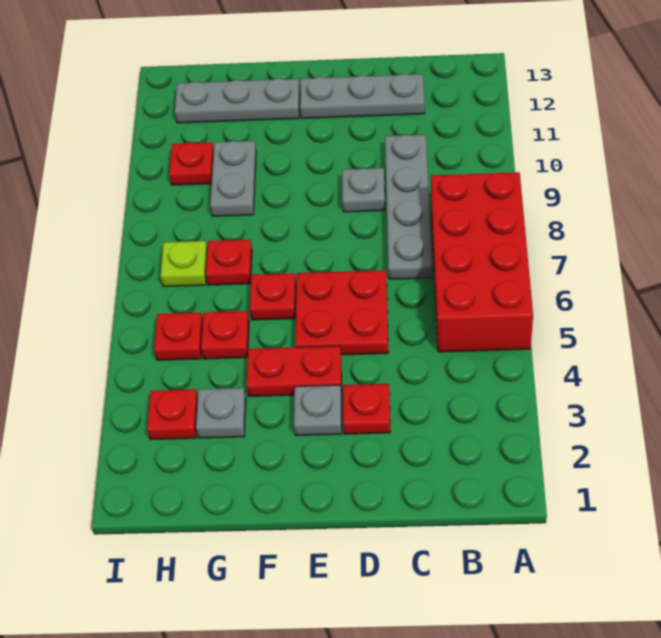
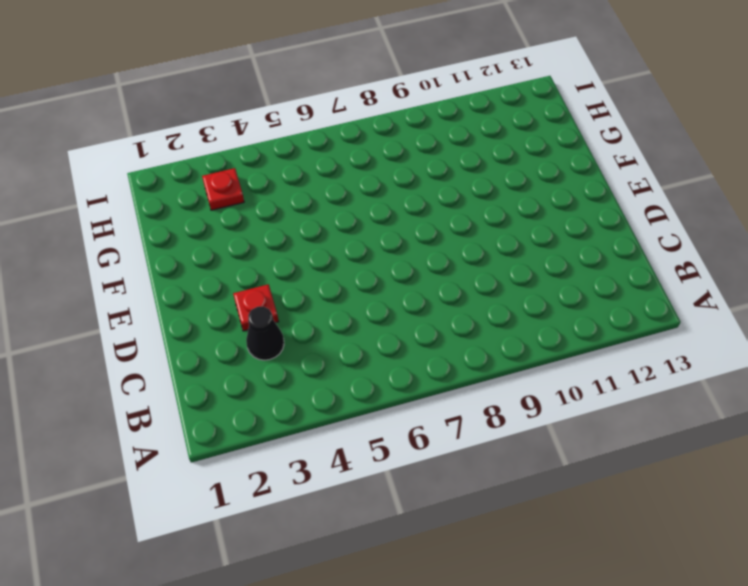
black 1x1 cone [246,307,284,360] -> none
none -> red 2x4 brick [431,172,533,352]
none -> grey 1x4 plate [385,135,432,279]
none -> grey 1x3 plate [300,74,425,118]

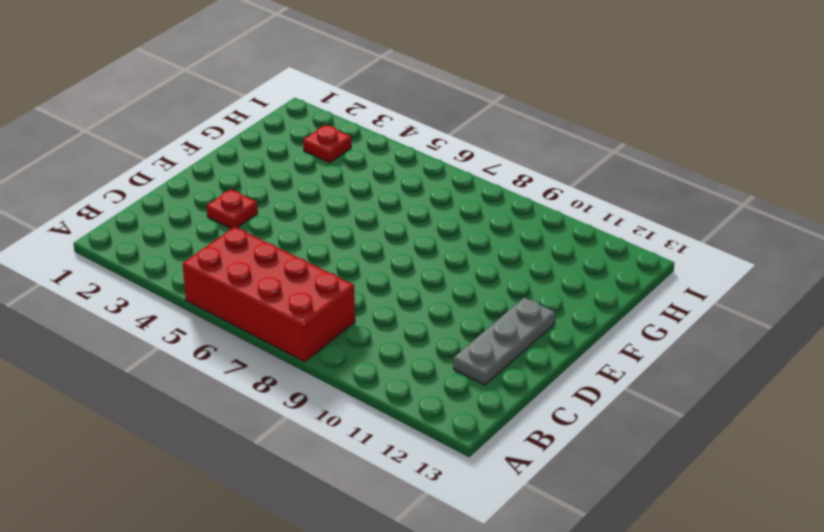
none -> grey 1x4 plate [385,135,432,279]
none -> red 2x2 plate [295,270,388,355]
none -> grey 1x1 plate [342,168,385,212]

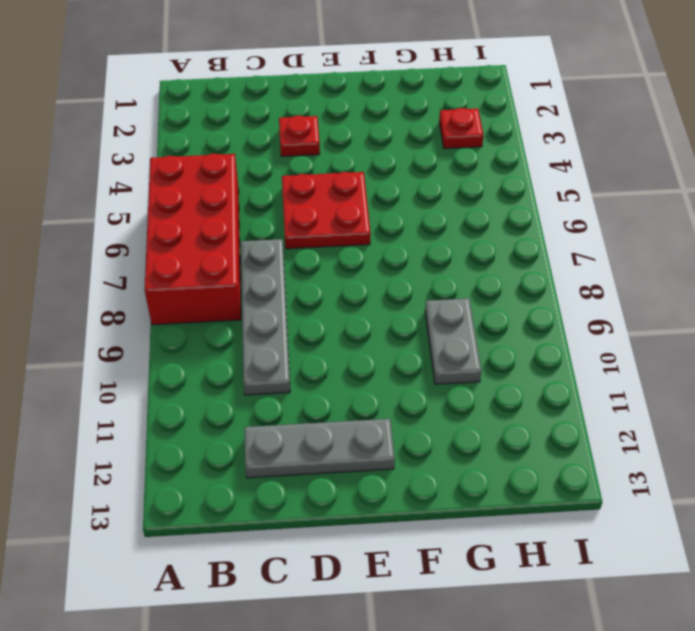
none -> grey 1x1 plate [342,168,385,212]
none -> grey 1x1 plate [294,385,342,436]
none -> red 1x2 plate [247,346,342,396]

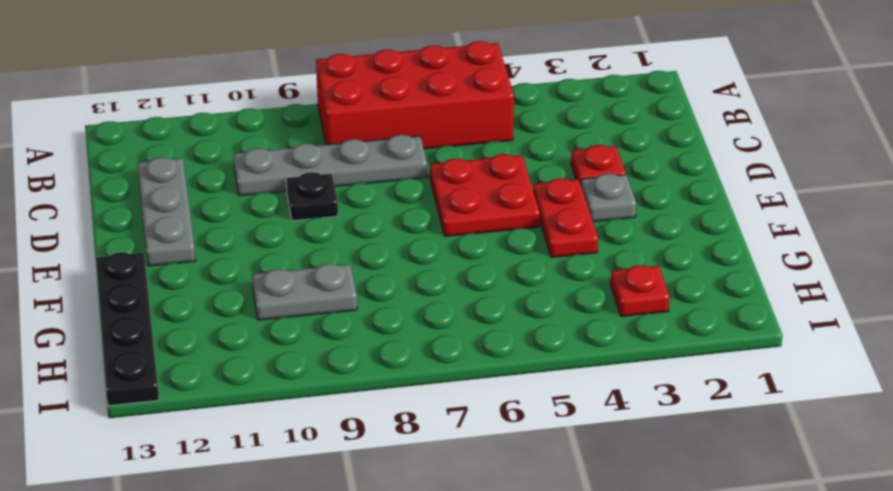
black 1x1 plate [286,172,338,221] -> grey 1x1 plate [342,168,385,212]
black 1x4 plate [96,252,159,406] -> none
none -> red 1x1 plate [250,273,296,320]
none -> grey 1x3 plate [175,78,300,123]
none -> grey 1x1 plate [196,388,246,438]

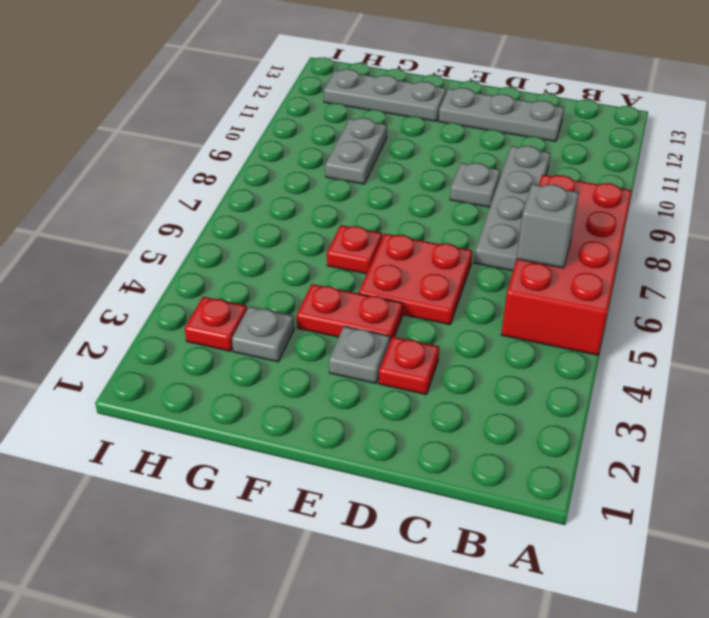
grey 1x1 brick [517,184,579,268] -> none
none -> red 1x1 plate [201,311,249,359]
none -> red 1x1 plate [206,239,252,285]
none -> red 1x1 plate [154,313,203,360]

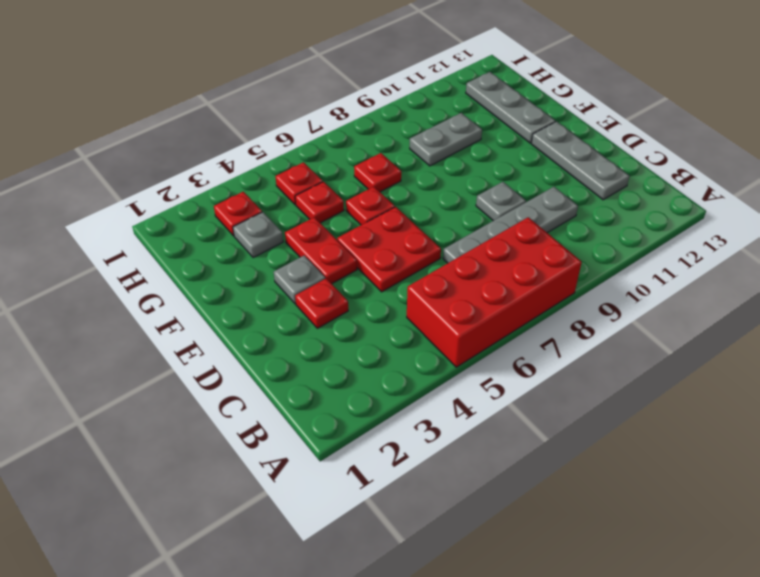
none -> lime 1x1 plate [160,241,207,287]
none -> red 1x1 plate [169,142,214,185]

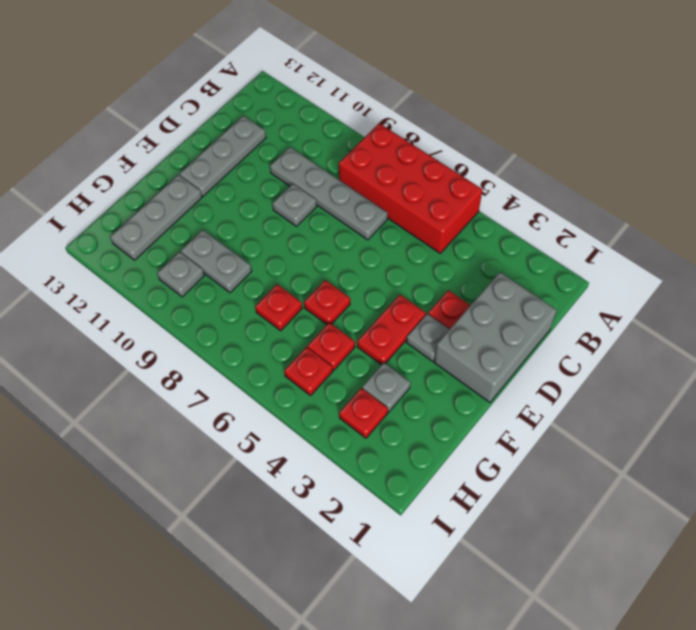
grey 2x3 brick [434,272,557,402] -> none
grey 1x1 plate [157,252,204,297] -> red 1x1 plate [169,142,214,185]
none -> red 2x2 plate [295,270,388,355]
none -> lime 1x1 plate [160,241,207,287]

